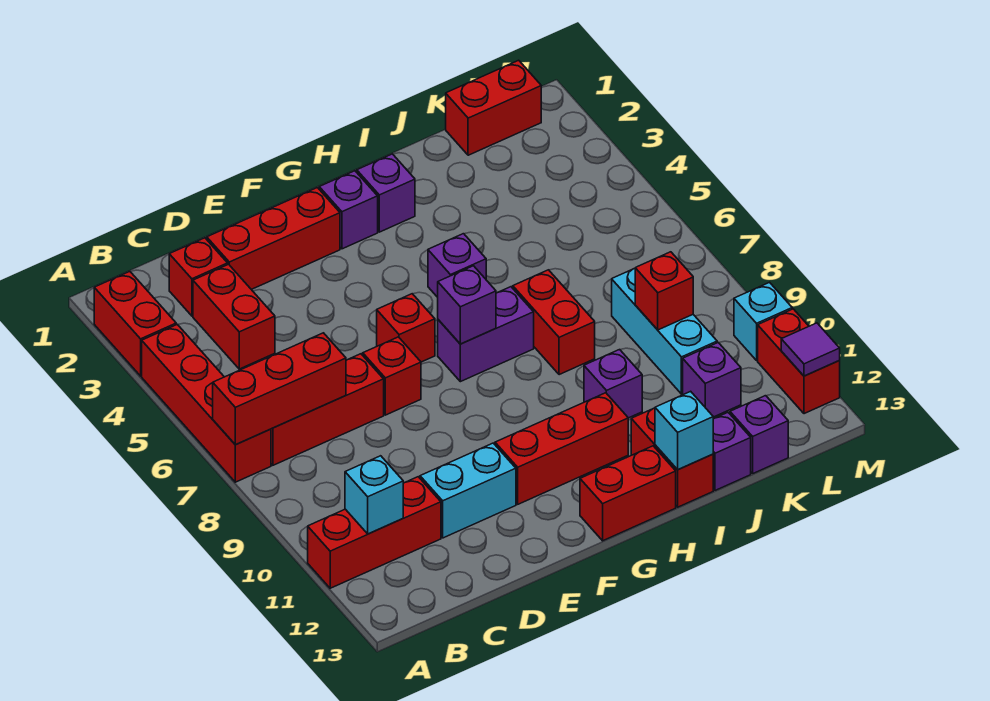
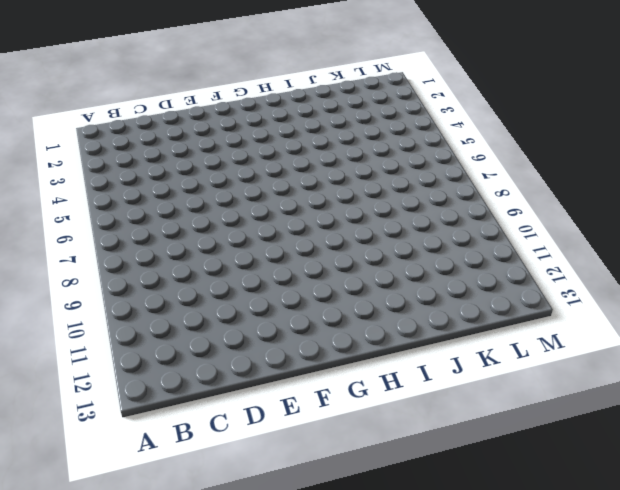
none -> red 1x2 brick [94,271,176,376]
none -> red 1x4 brick [142,324,271,482]
none -> red 1x3 brick [308,477,441,588]
none -> red 1x3 brick [271,354,384,465]

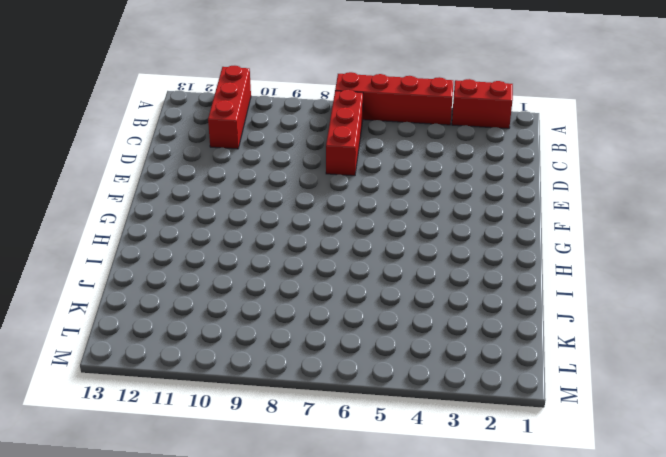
none -> red 1x1 brick [169,238,228,316]
none -> red 1x2 brick [193,264,275,369]
none -> red 1x3 brick [207,188,340,290]
none -> cyan 1x2 brick [420,443,516,538]

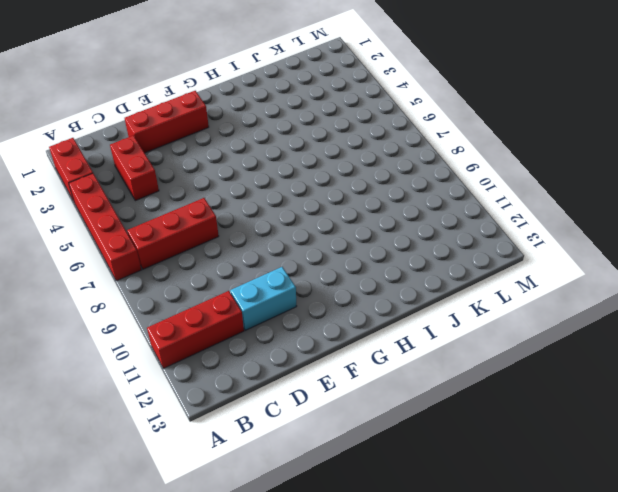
none -> red 1x1 brick [169,238,228,316]
none -> red 1x1 brick [363,337,421,415]
none -> red 1x1 brick [377,294,435,362]
none -> red 1x3 brick [495,393,628,504]

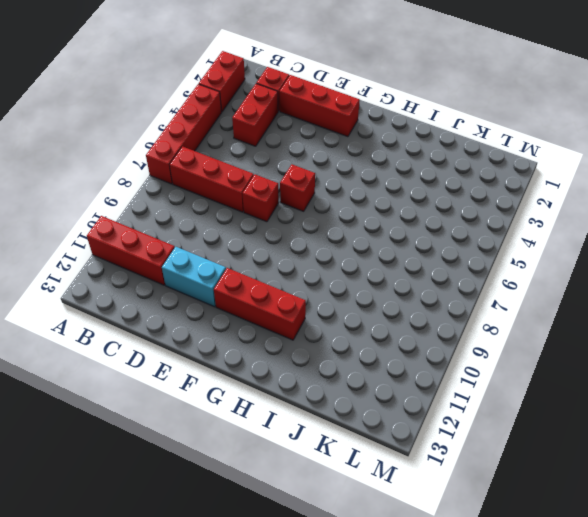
none -> purple 1x1 brick [319,171,378,249]
none -> purple 1x2 brick [438,287,534,382]
none -> red 1x2 brick [580,446,676,541]
none -> purple 1x1 brick [357,154,415,232]

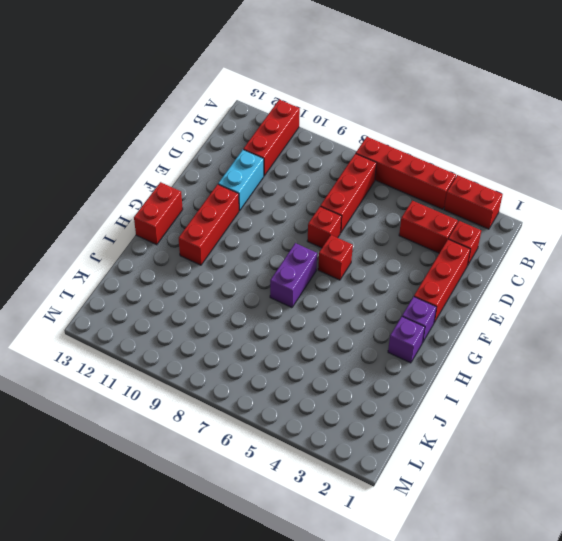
none -> purple 1x1 brick [428,234,486,297]
none -> red 1x2 brick [513,270,595,375]
none -> purple 1x1 brick [584,350,642,418]
none -> red 1x2 brick [631,408,713,507]

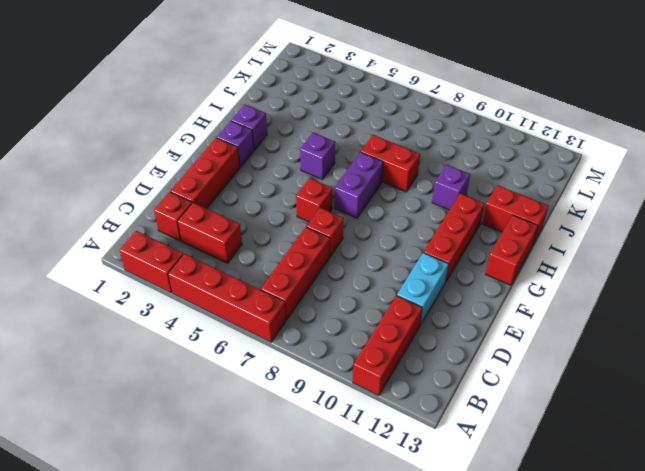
none -> purple 1x1 brick [713,412,751,490]
none -> red 1x2 brick [446,60,541,155]
none -> cyan 1x3 brick [612,268,717,394]
none -> purple 1x1 brick [683,343,741,417]

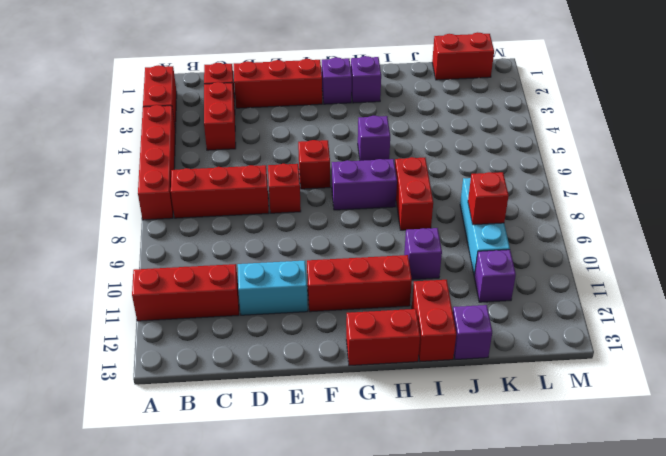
none -> purple 1x1 brick [730,396,788,473]
none -> cyan 1x1 brick [734,282,792,360]
none -> red 1x2 brick [758,309,840,414]
none -> red 1x3 brick [213,333,346,445]

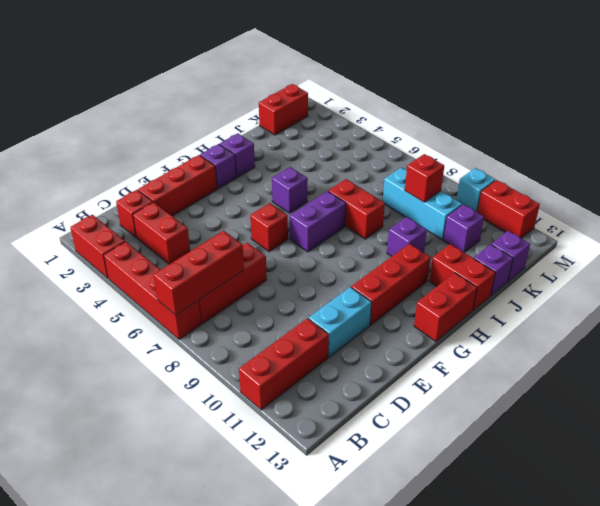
none -> red 1x1 brick [363,337,421,415]
none -> cyan 1x1 brick [345,456,403,534]
none -> purple 1x1 brick [438,266,496,344]
none -> cyan 1x1 brick [655,391,713,470]

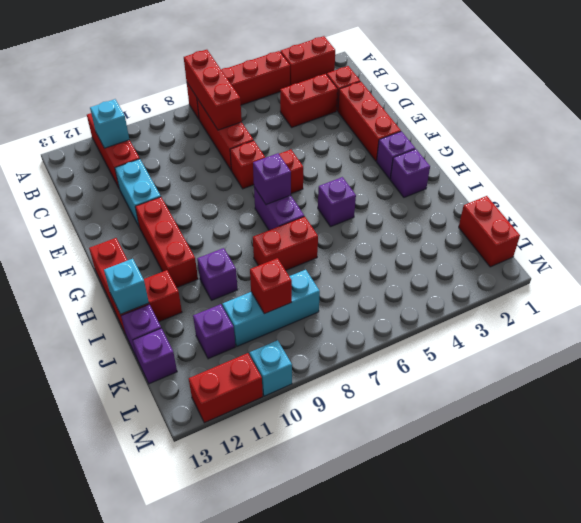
none -> purple 1x1 tile [781,323,840,376]

